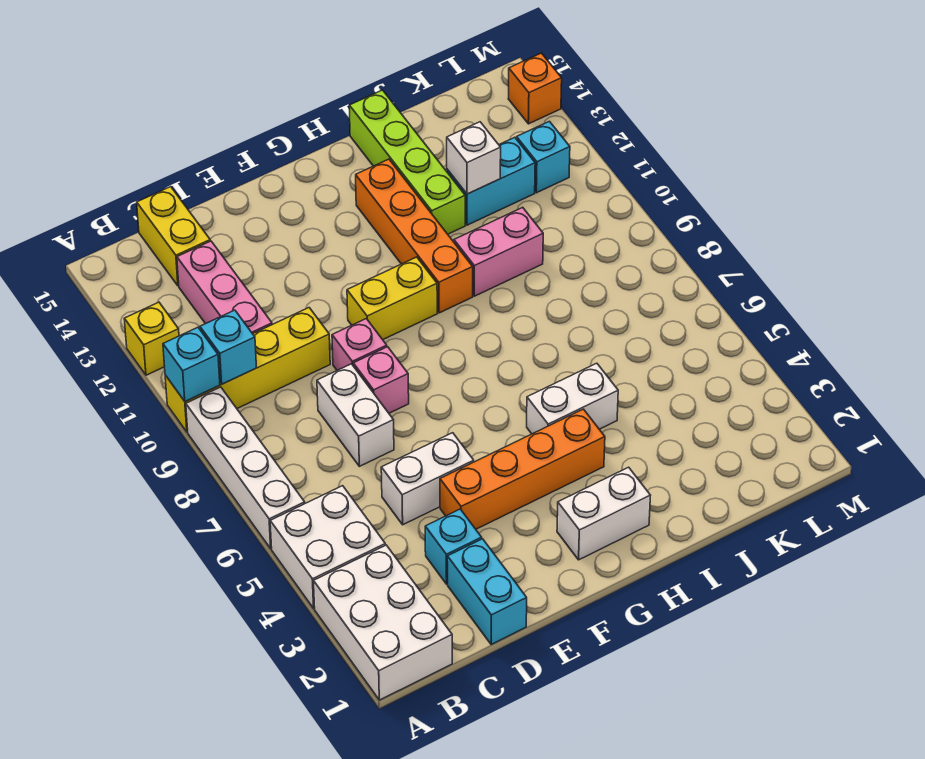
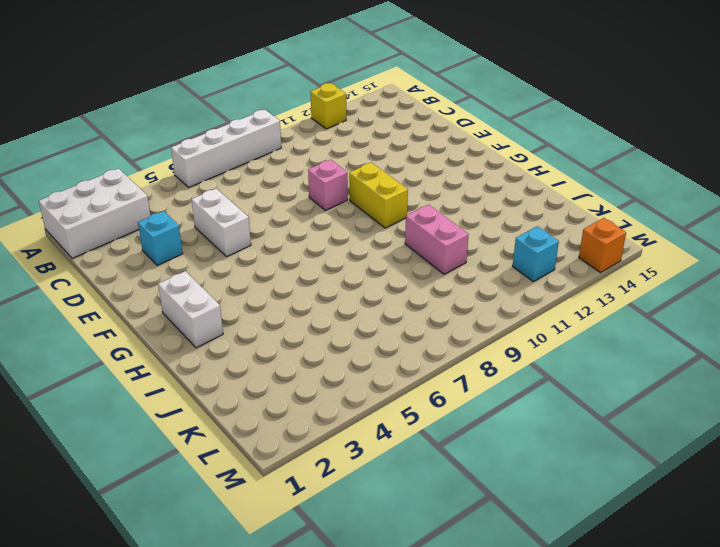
none -> white 2x2 brick [270,486,385,608]
none -> yellow 1x4 brick [165,308,330,432]
none -> pink 1x3 brick [177,241,272,334]

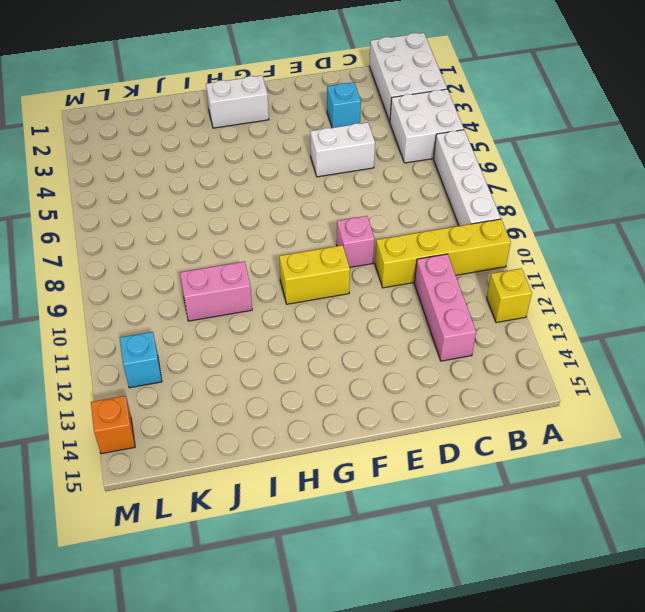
none -> yellow 1x2 brick [137,187,210,286]
none -> cyan 1x2 brick [447,539,527,644]
none -> white 1x2 brick [317,364,394,466]

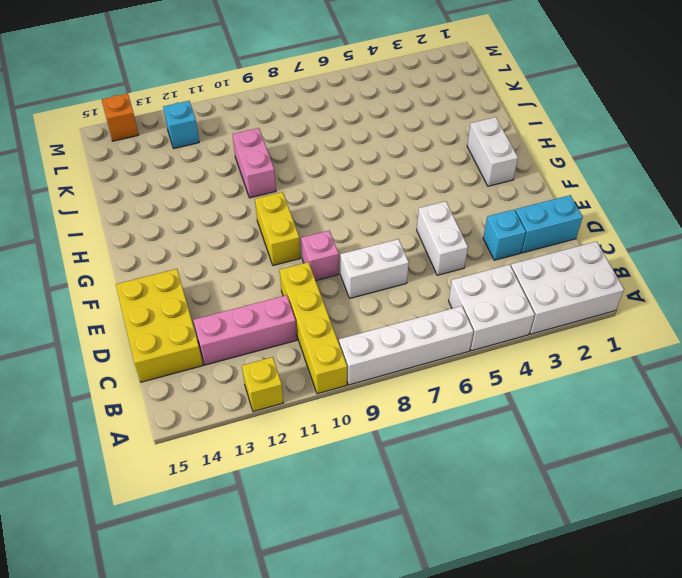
yellow 2x3 brick [116,269,203,382] -> yellow 1x2 brick [137,187,210,286]
none -> orange 1x4 brick [440,409,605,529]
none -> pink 1x1 brick [353,347,409,413]
none -> white 1x2 brick [527,363,618,434]

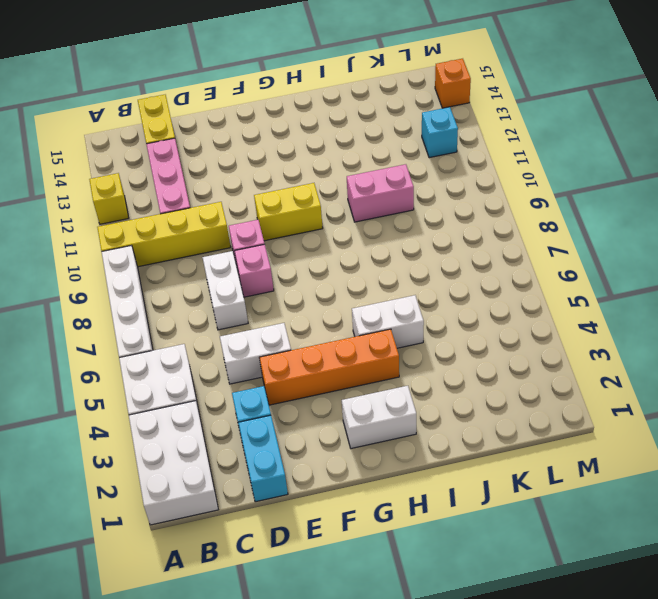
none -> orange 1x4 brick [356,159,473,313]
none -> lime 1x4 brick [349,90,465,234]
none -> cyan 1x2 brick [447,137,535,225]

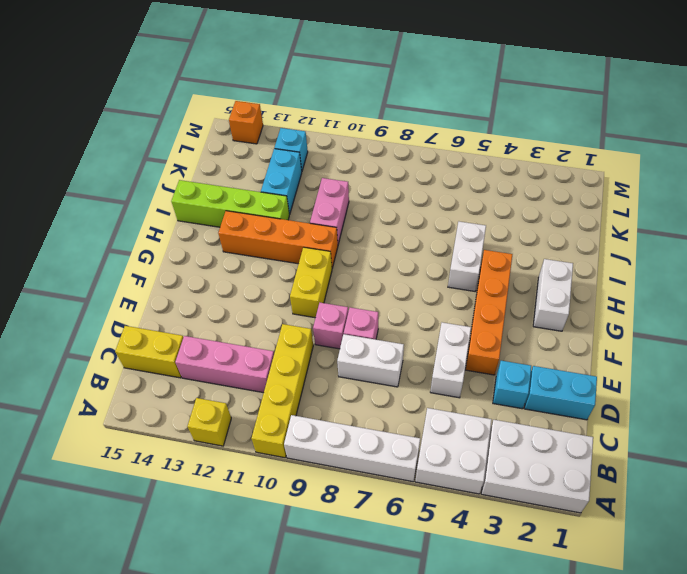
none -> cyan 1x1 brick [163,327,220,402]
none -> cyan 1x1 brick [200,310,257,384]
none -> white 1x1 brick [447,122,501,194]

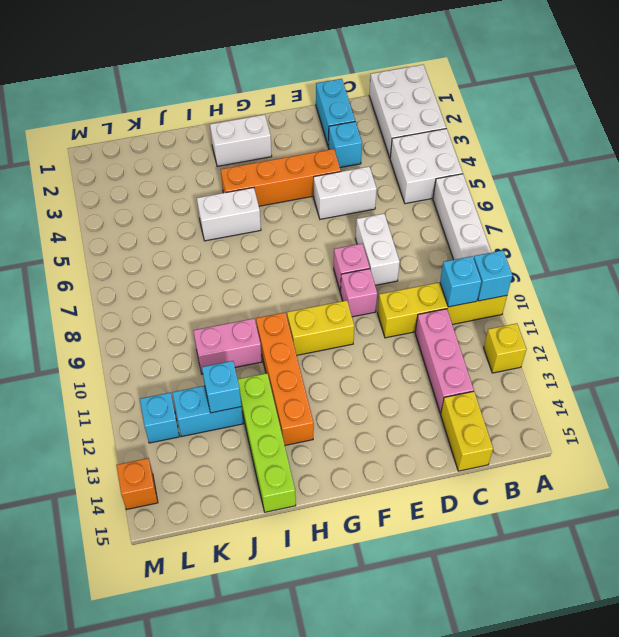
cyan 1x1 brick [202,361,241,413] -> white 1x1 brick [447,122,501,194]

